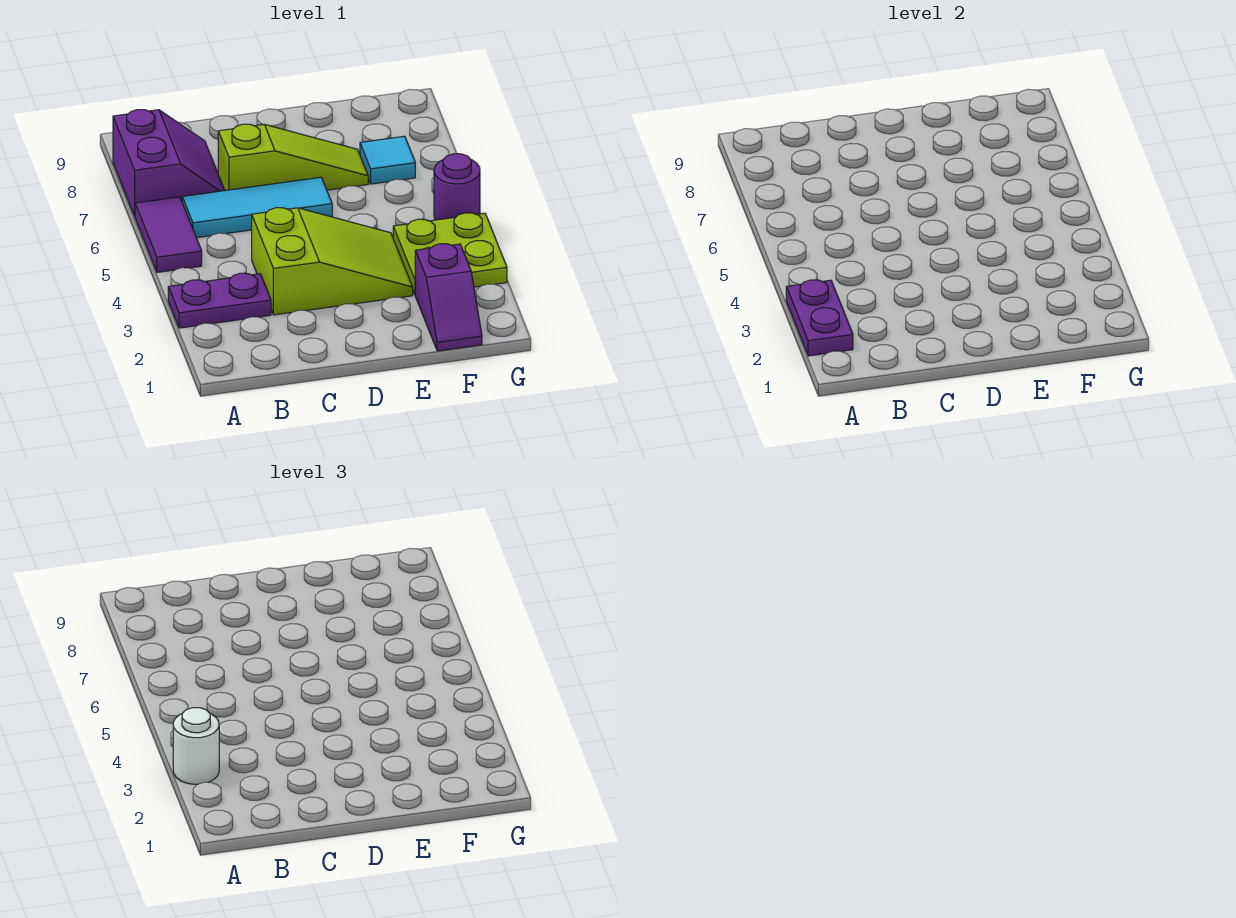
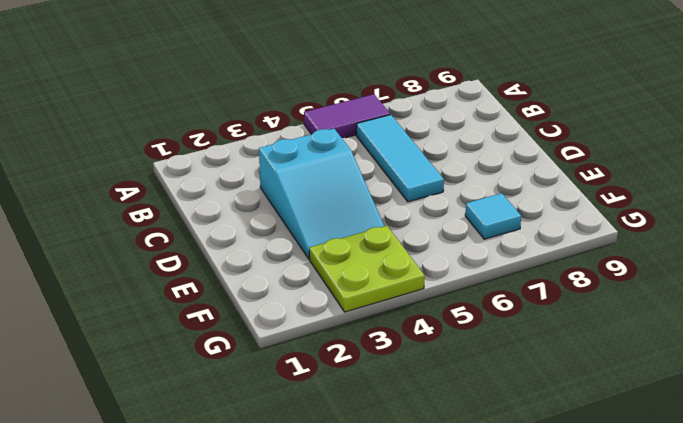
cyan 2x3 slope [259,129,384,259] -> lime 2x3 slope [252,208,413,315]
none -> purple 1x2 plate [168,273,271,328]
none -> purple 2x2 slope [113,110,225,216]
none -> lime 1x3 slope [218,124,368,191]

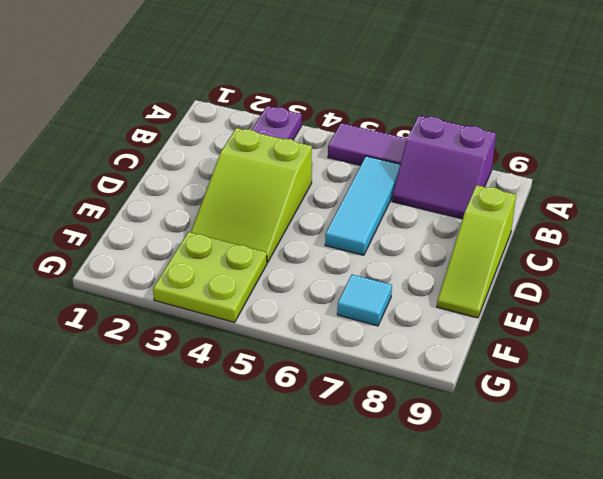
lime 1x3 slope [437,185,516,318] -> lime 1x3 slope moved to [218,124,368,191]
none -> purple 1x2 slope [415,244,482,351]
none -> purple 1x1 round brick [434,154,480,220]
none -> purple 1x2 plate [786,280,853,356]

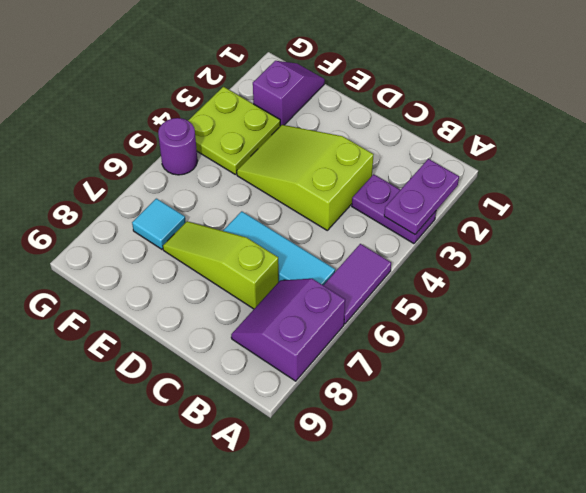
none -> white 1x1 round brick [173,708,219,784]

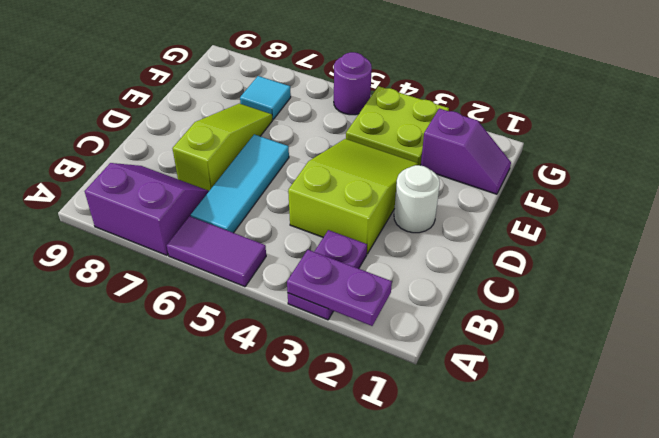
white 1x1 round brick [394,165,440,233] -> white 1x1 round brick moved to [173,708,219,784]

